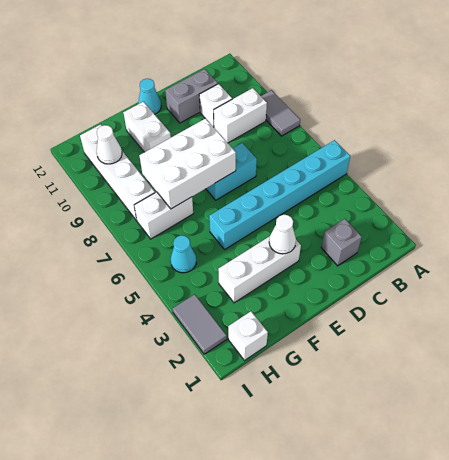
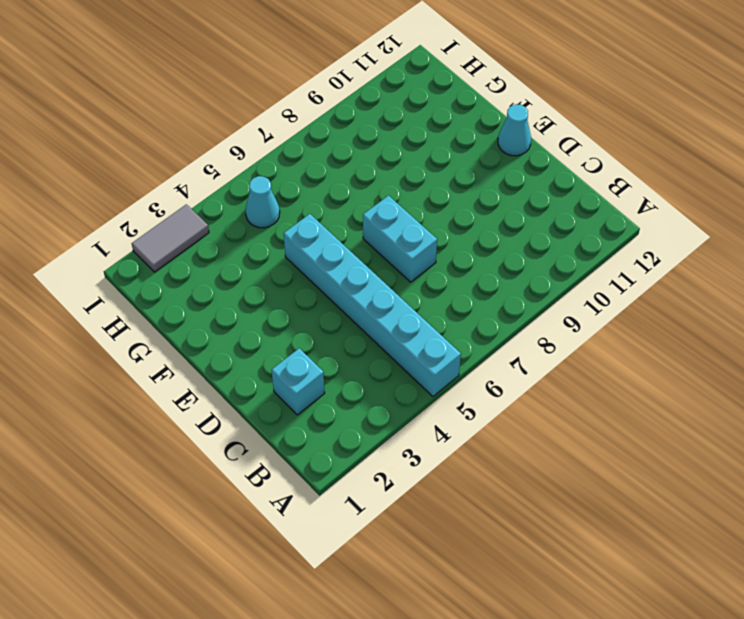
cyan 1x1 brick [272,348,325,415] -> grey 1x1 brick [321,219,362,266]
none -> grey 1x2 tile [261,90,300,136]
none -> white 1x2 brick [214,88,267,143]
none -> white 1x1 brick [199,84,232,127]

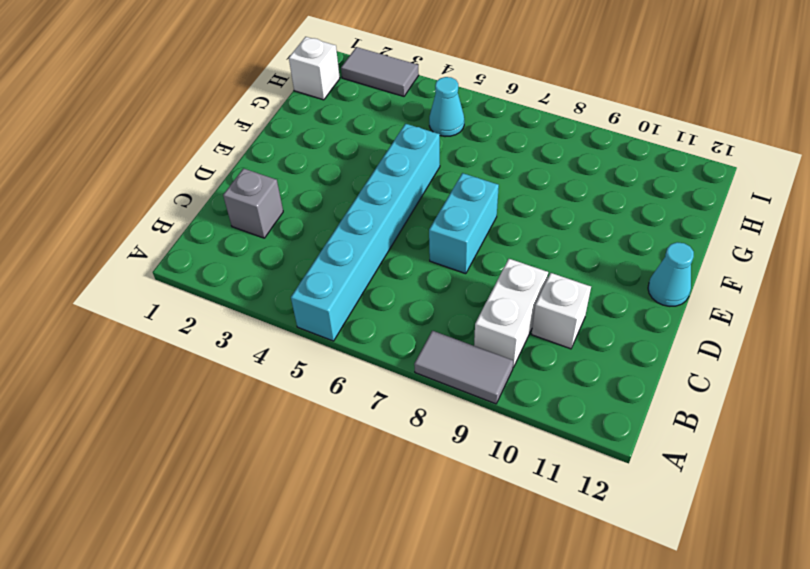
none -> grey 1x2 brick [165,69,218,123]
none -> white 1x3 brick [218,236,301,303]
none -> white 1x2 brick [123,102,171,152]

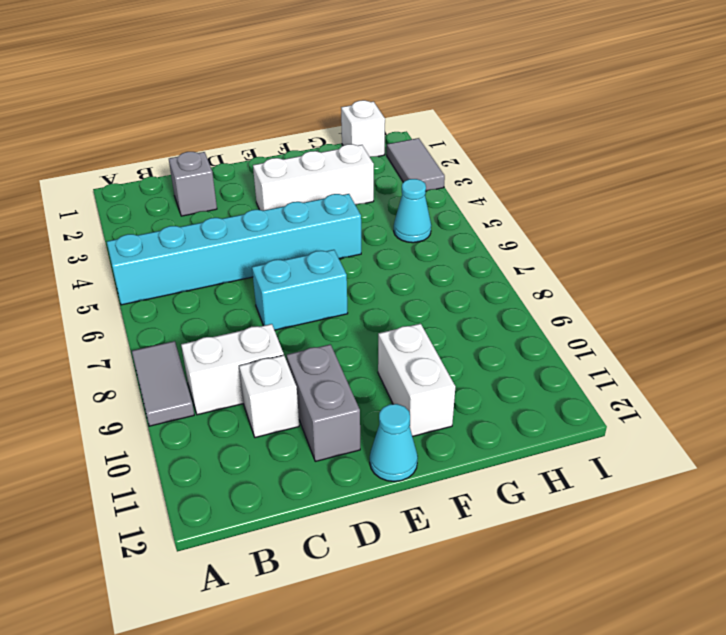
grey 1x2 brick [287,344,360,461] -> grey 1x2 brick turned to [165,69,218,123]
none -> white 1x2 brick [134,192,193,239]
none -> white 1x4 brick [80,124,155,221]
none -> white 1x1 cone [269,215,296,254]

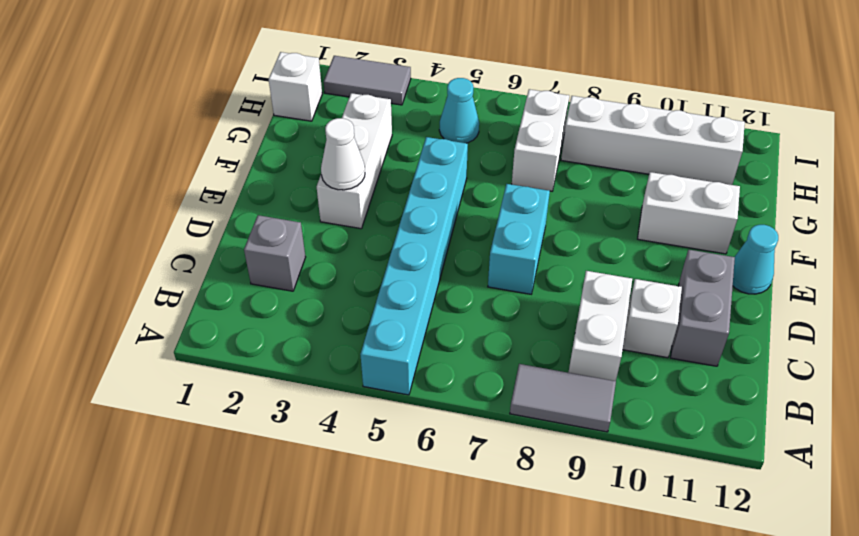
none -> white 2x3 brick [139,118,236,209]
none -> white 1x1 cone [97,125,122,164]

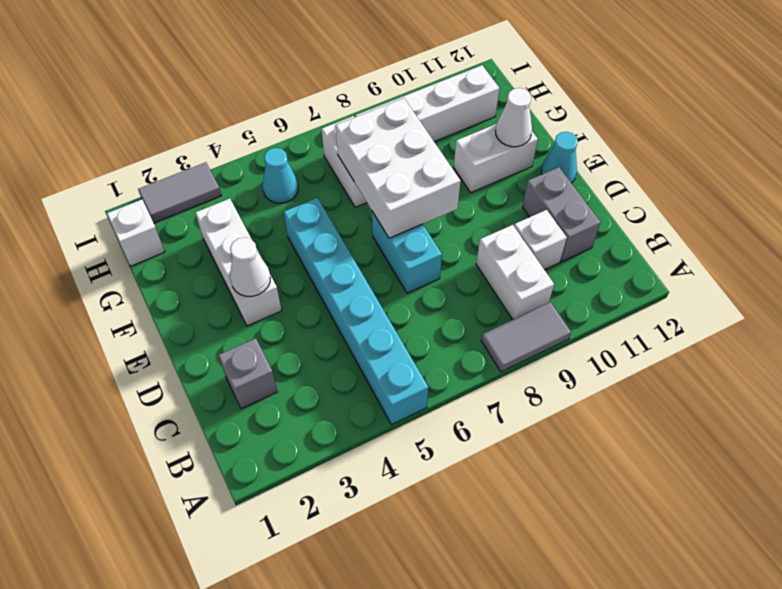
white 1x1 cone [495,88,532,147] -> white 1x1 cone moved to [97,125,122,164]

